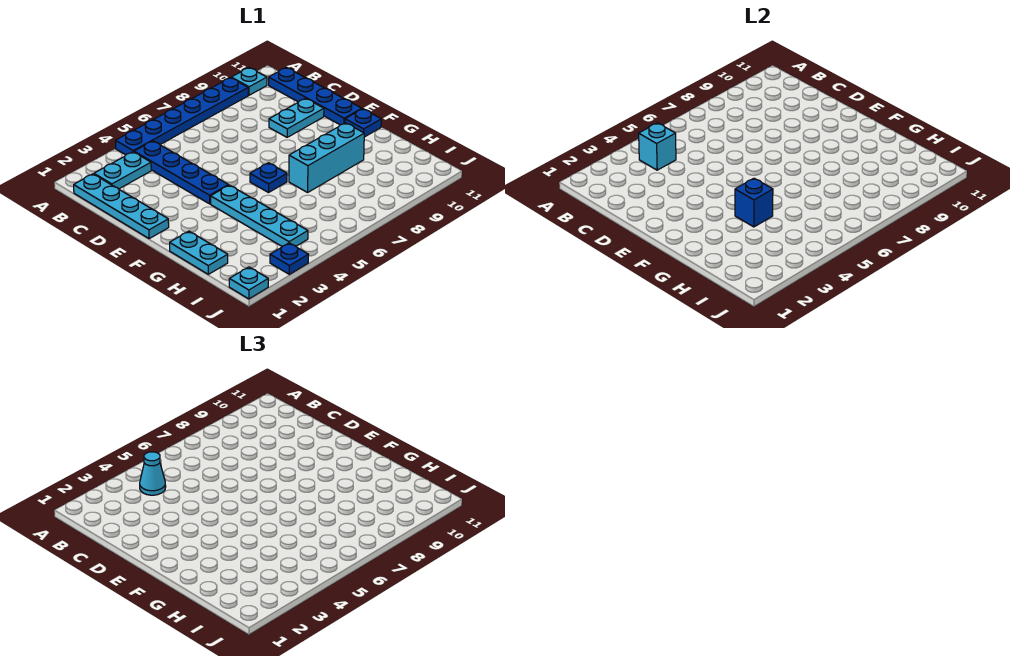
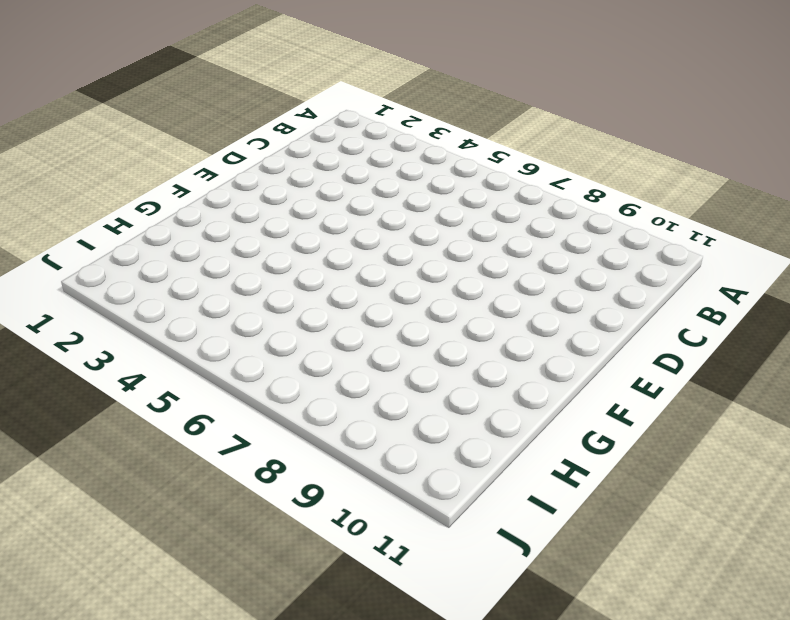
none -> blue 1x6 plate [115,78,248,155]
none -> cyan 1x1 plate [231,68,267,95]
none -> cyan 1x4 plate [74,174,169,238]

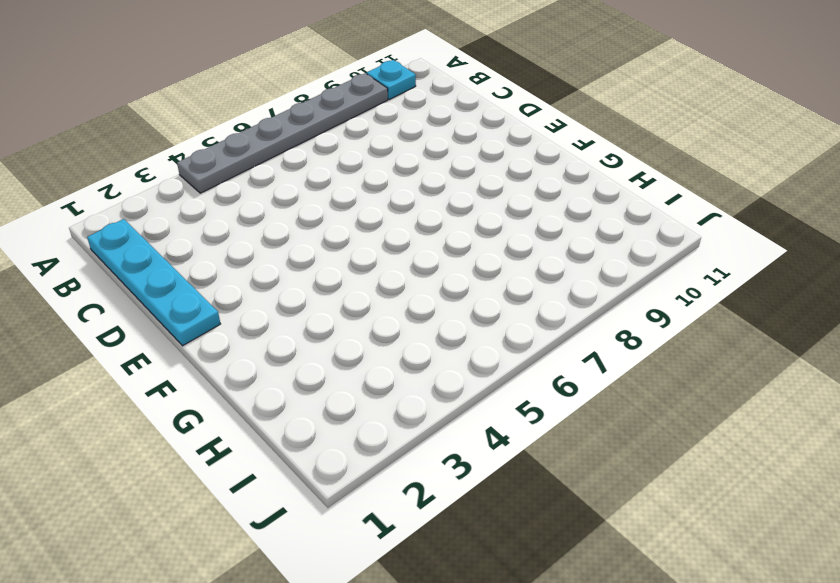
grey 1x6 plate [177,73,388,193] -> blue 1x6 plate [115,78,248,155]
none -> cyan 1x2 plate [94,152,151,189]
none -> blue 1x4 plate [134,141,228,204]
none -> blue 1x4 plate [269,68,362,125]

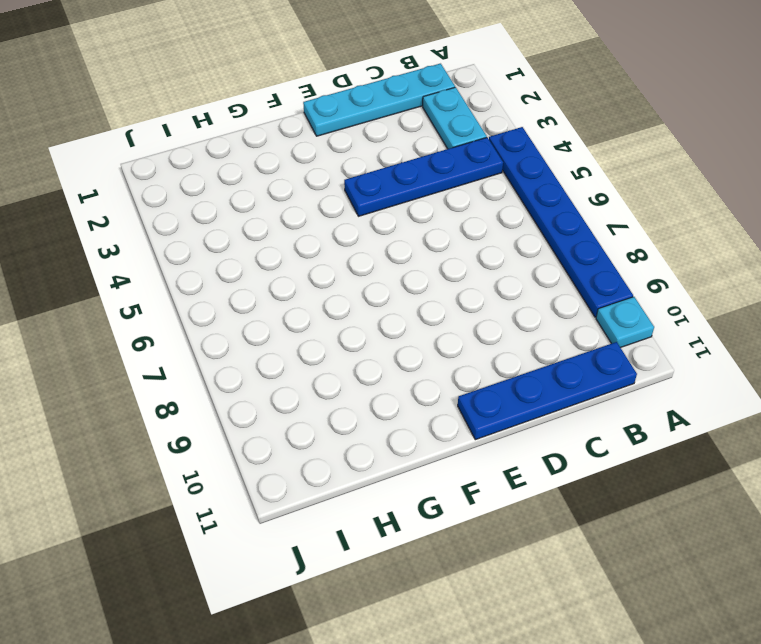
none -> cyan 1x2 plate [269,98,324,137]
none -> cyan 1x4 plate [211,185,308,246]
none -> blue 1x1 plate [250,163,287,193]

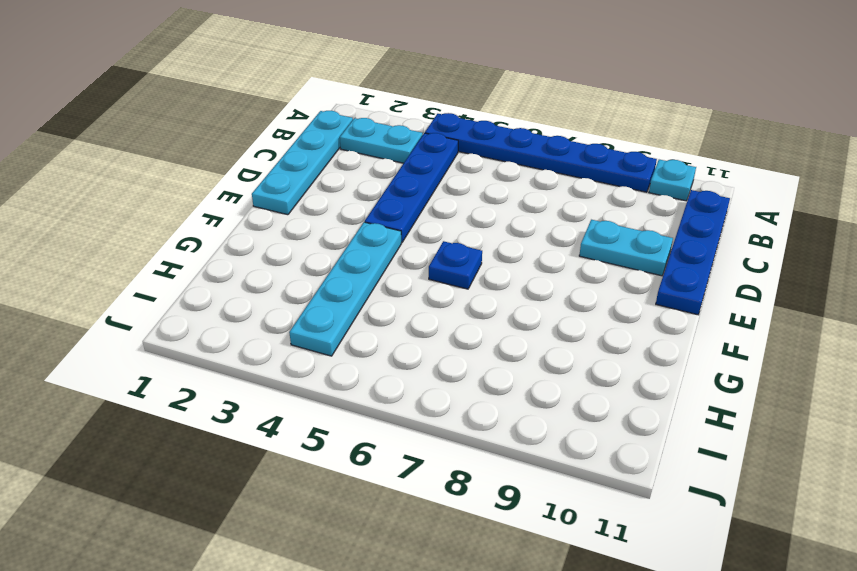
none -> blue 1x1 plate [345,109,381,137]
none -> cyan 1x2 plate [170,231,228,274]
none -> cyan 1x3 brick [289,123,364,192]

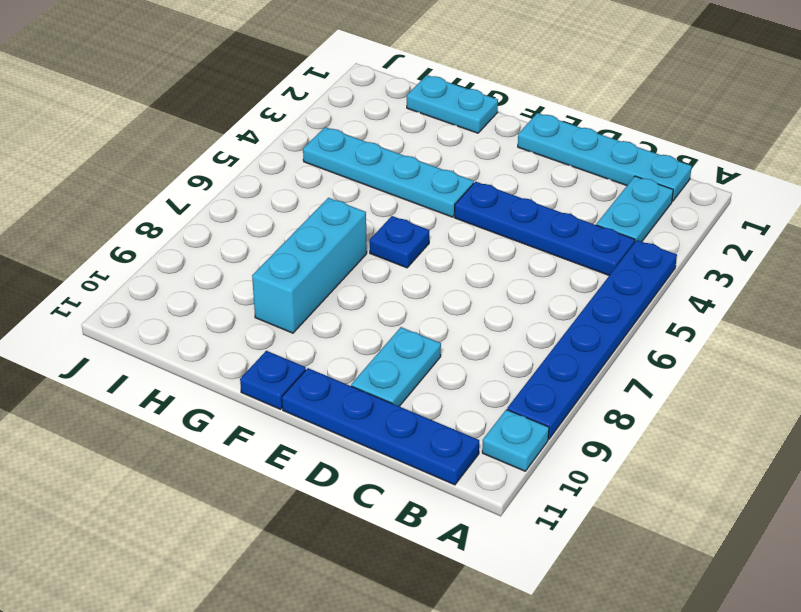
none -> cyan 1x1 plate [229,267,268,299]
none -> blue 1x1 plate [270,243,309,274]
none -> cyan 1x1 brick [639,123,676,170]

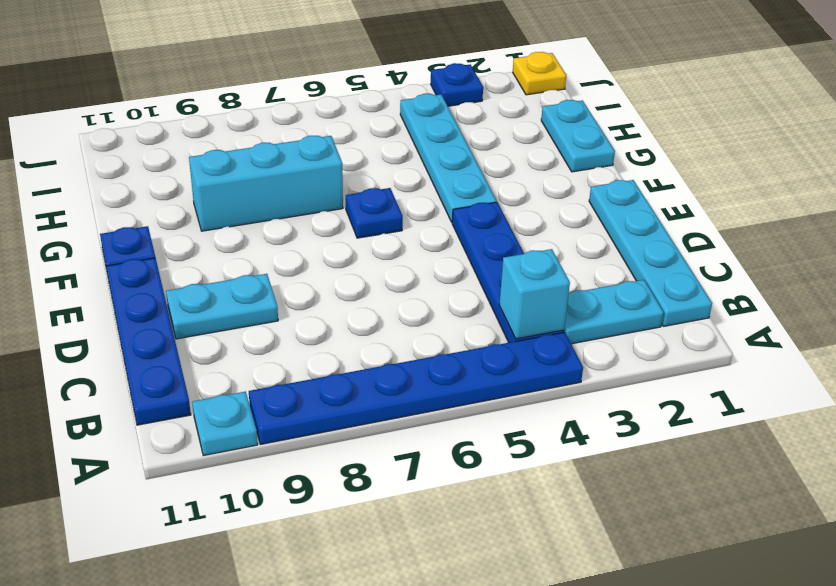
yellow 1x1 plate [513,52,566,95] -> cyan 1x1 plate [229,267,268,299]
none -> blue 1x1 brick [735,178,773,227]
none -> cyan 1x1 cone [140,452,166,495]

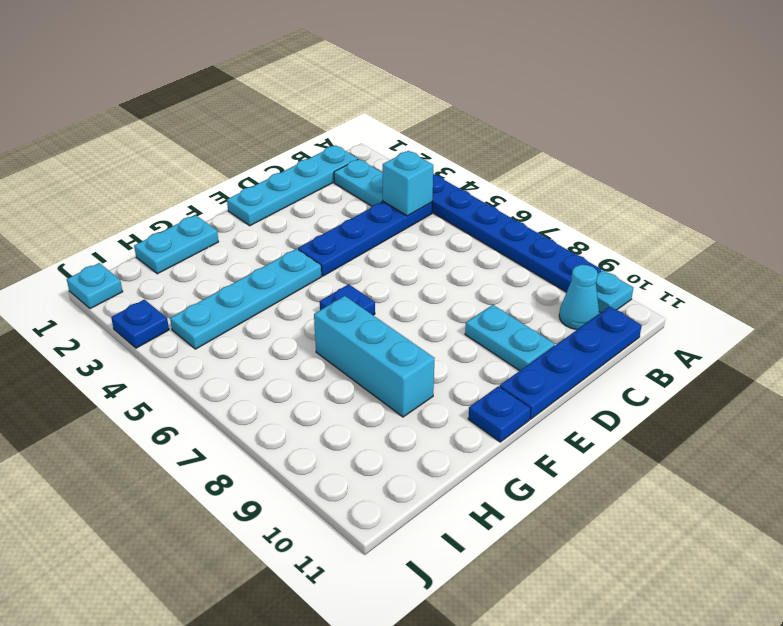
cyan 1x1 cone [559,265,599,330] -> cyan 1x1 cone moved to [140,452,166,495]
none -> blue 1x1 brick [735,178,773,227]

